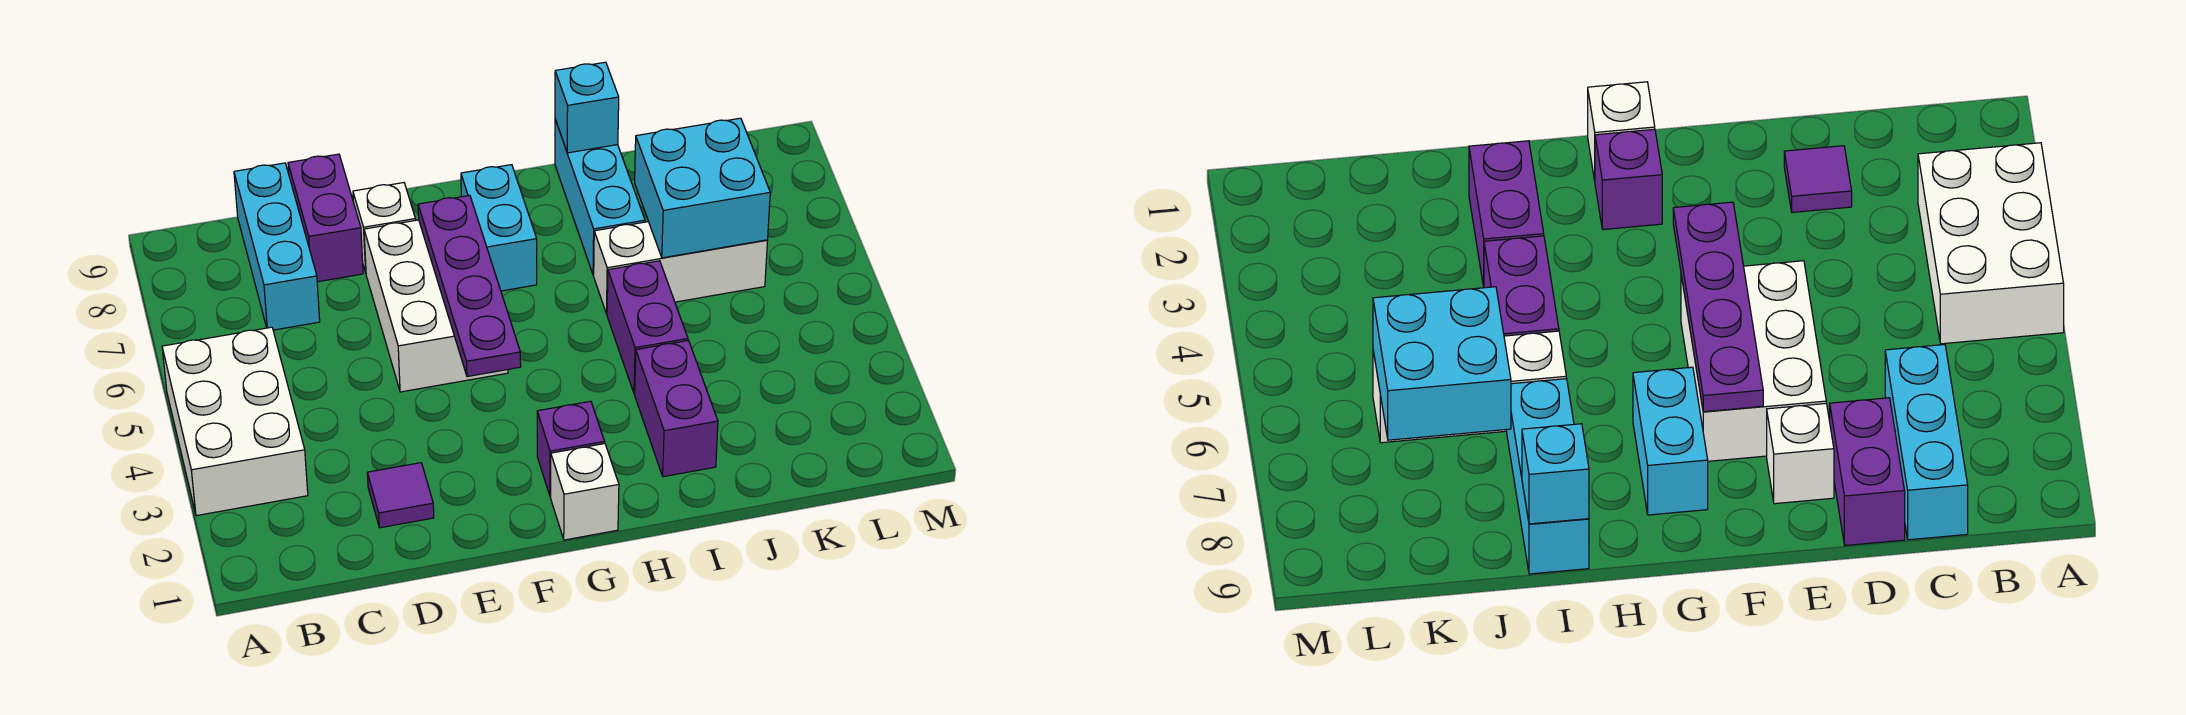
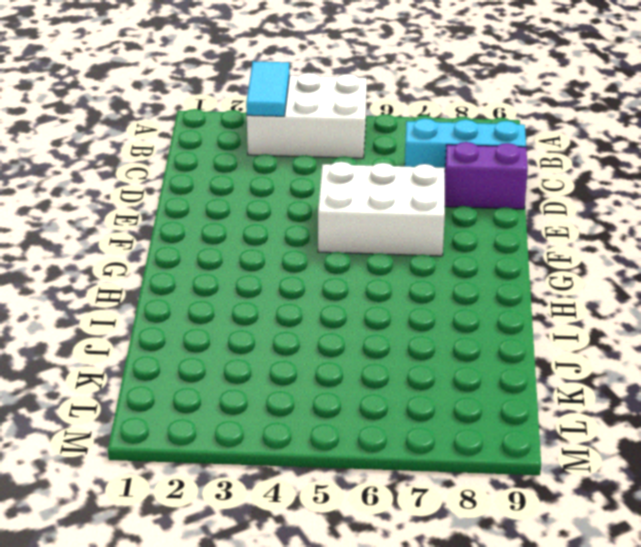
cyan 1x2 tile [246,61,290,116] -> none
none -> purple 1x1 tile [367,463,434,528]
none -> white 1x1 brick [353,183,416,272]
none -> white 1x1 brick [551,444,619,540]

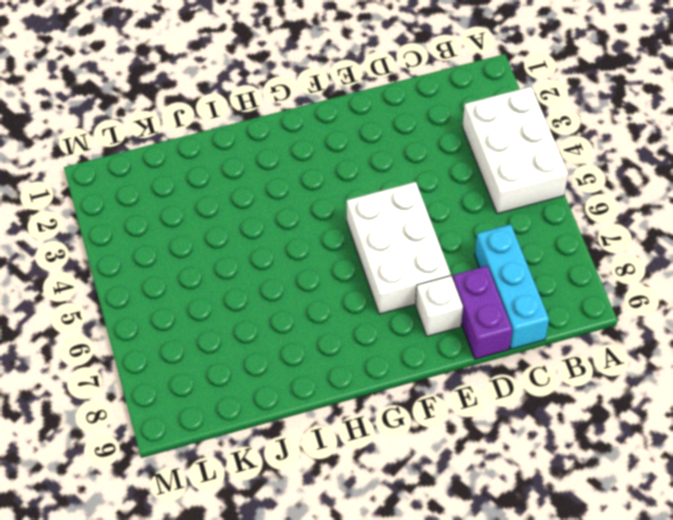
none -> purple 1x1 tile [367,463,434,528]
none -> white 1x1 brick [551,444,619,540]
none -> purple 1x1 brick [537,401,605,497]

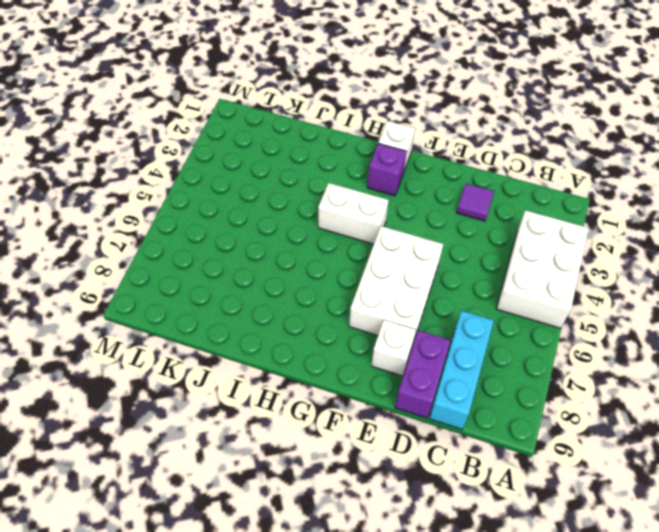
white 1x2 brick [318,183,389,244] -> none
none -> cyan 1x2 brick [461,165,537,291]
none -> purple 1x2 brick [635,340,718,477]
none -> purple 1x2 brick [607,261,688,394]

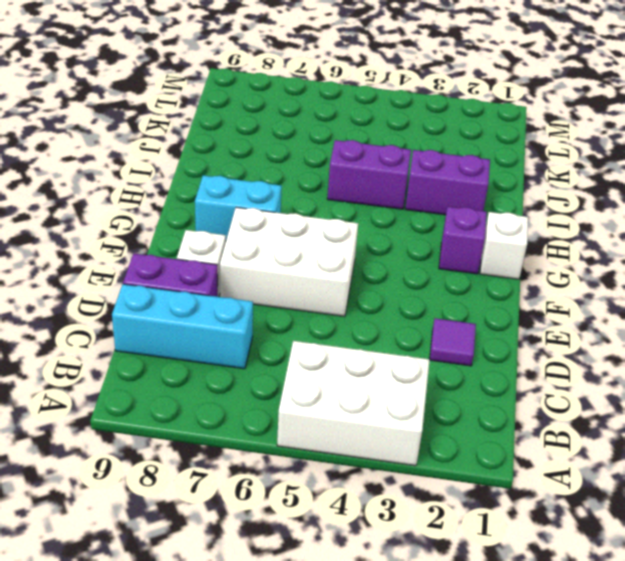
none -> white 1x3 brick [594,222,768,314]
none -> cyan 1x3 brick [555,120,645,275]
none -> purple 1x4 plate [418,195,521,377]

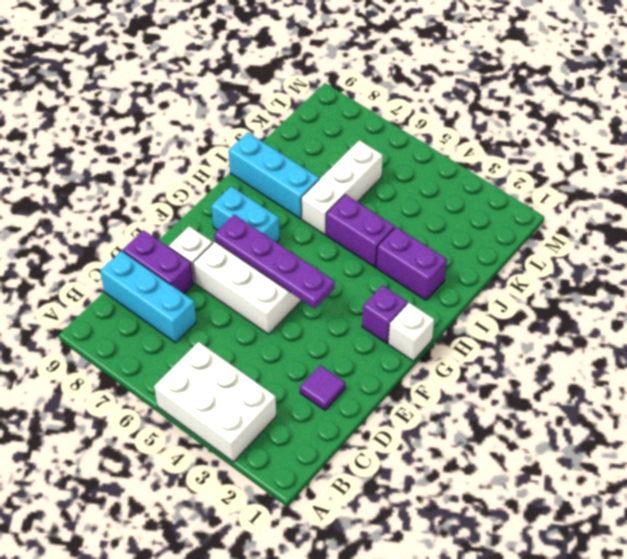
none -> cyan 1x1 brick [555,62,619,153]
none -> cyan 2x2 brick [635,118,770,258]

